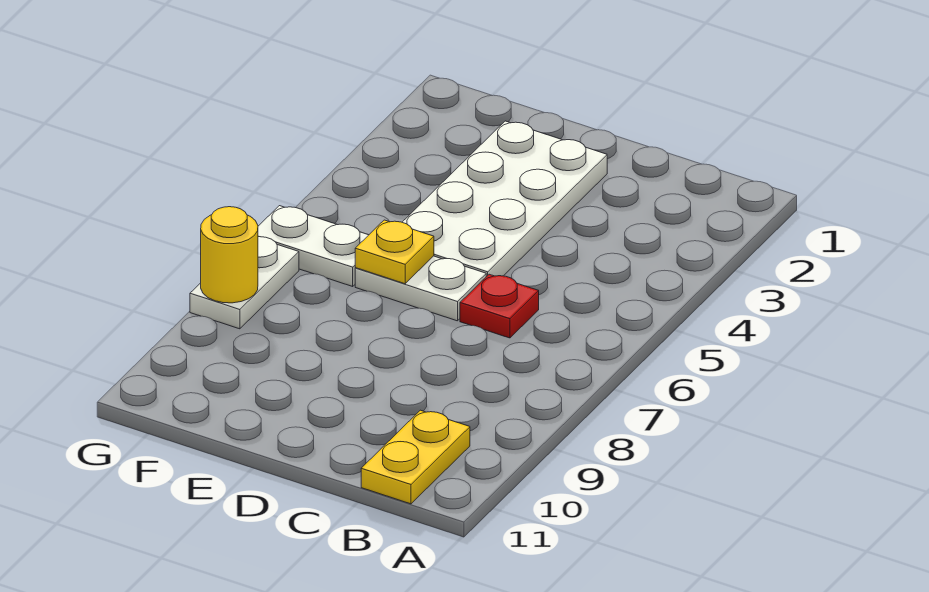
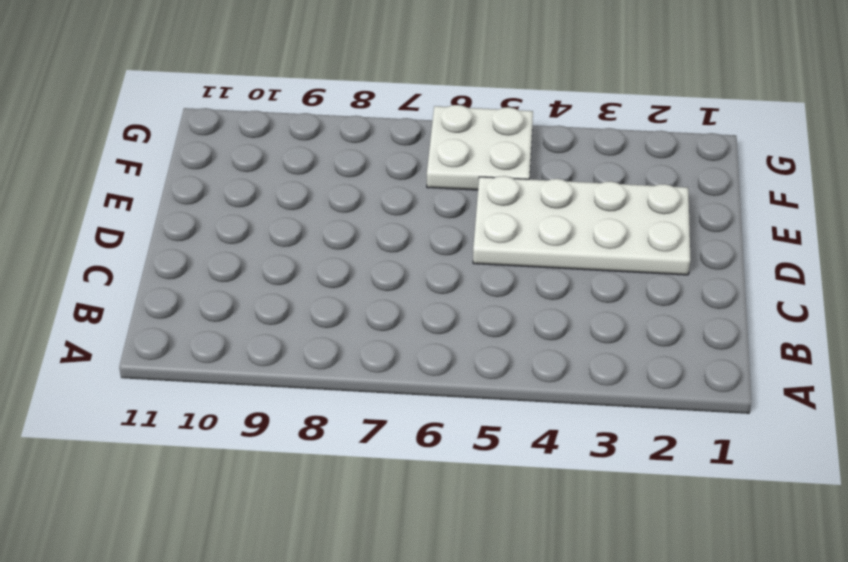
white 2x2 plate [427,105,533,190] -> white 1x2 plate [258,206,368,286]
none -> yellow 1x2 plate [361,410,470,504]
none -> red 1x1 plate [460,274,539,338]

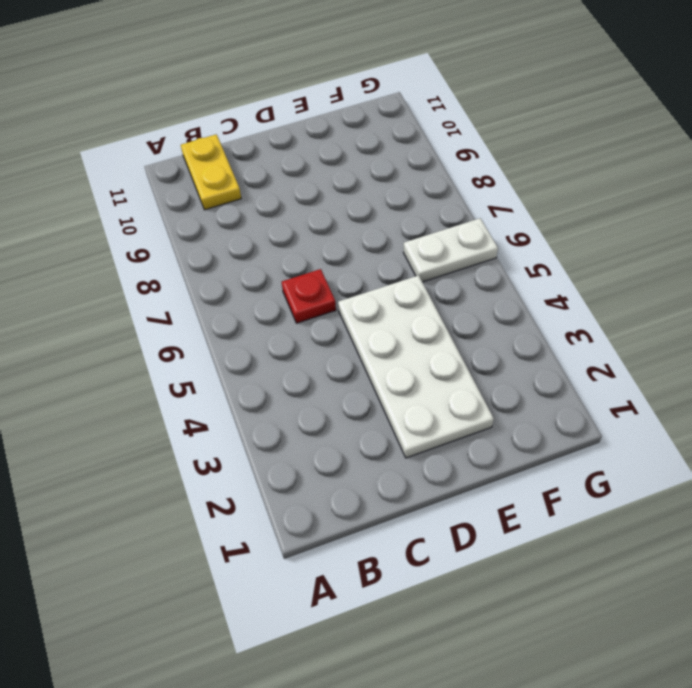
none -> white 1x2 plate [355,256,486,321]
none -> white 1x2 plate [190,237,299,329]

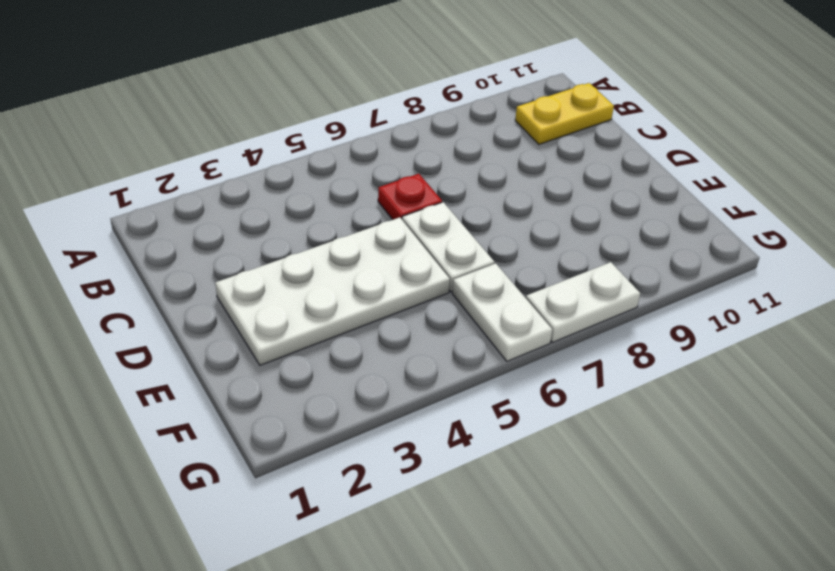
none -> yellow 1x1 plate [355,220,434,284]
none -> yellow 1x1 round brick [201,207,258,303]

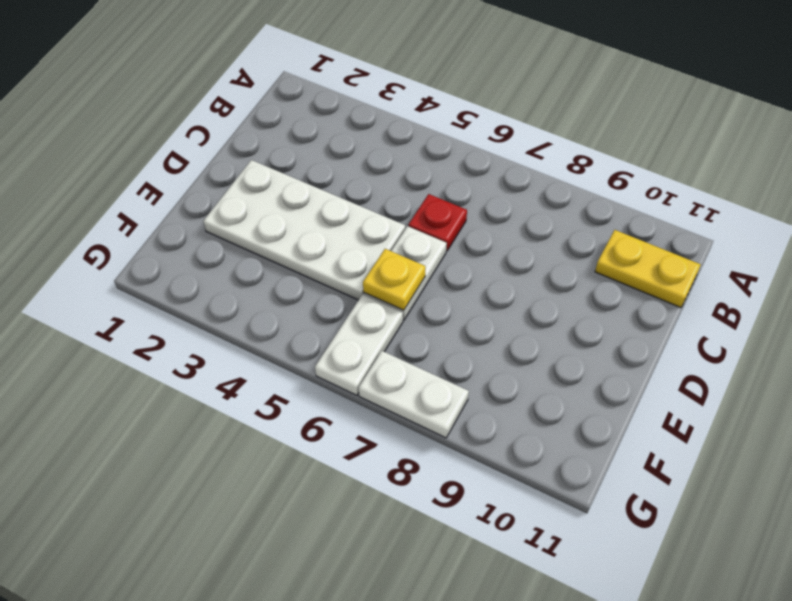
none -> yellow 1x1 round brick [201,207,258,303]

